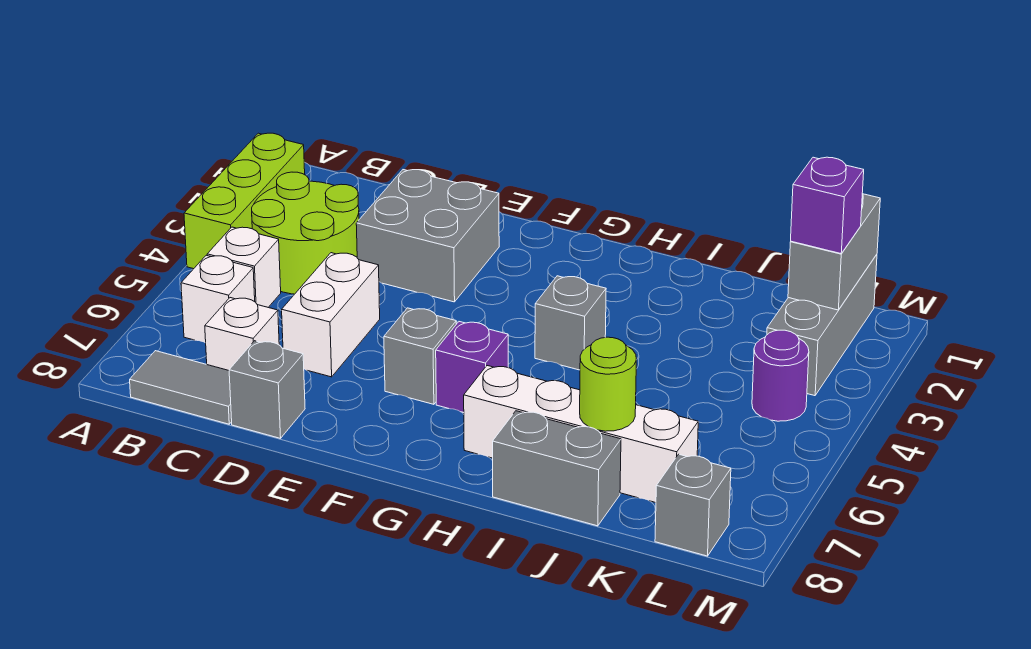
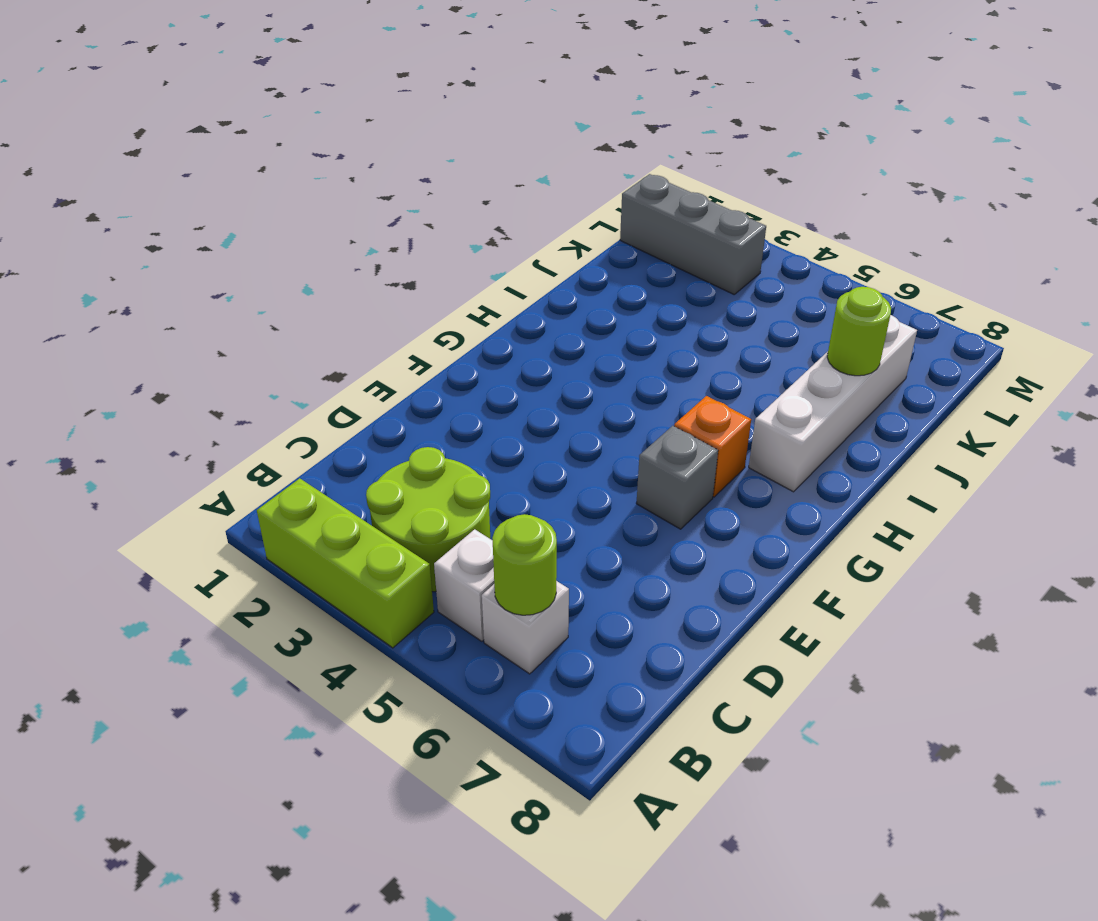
lime 1x1 round brick [492,514,557,615] -> none
orange 1x1 brick [674,396,751,497] -> purple 1x1 brick [436,322,508,412]
none -> grey 1x2 tile [130,351,232,424]
none -> white 1x1 brick [205,298,279,370]
none -> grey 2x2 brick [356,170,499,302]

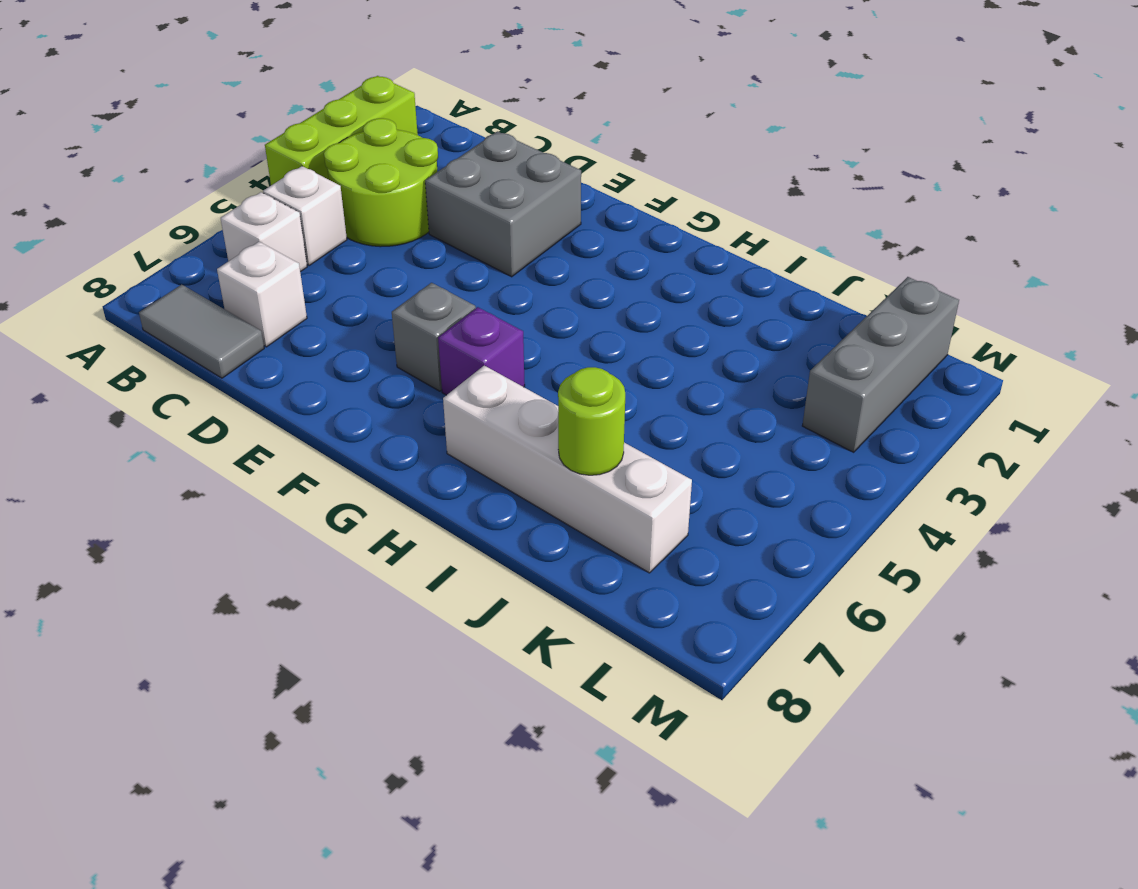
none -> white 1x2 brick [282,253,380,377]
none -> grey 1x1 brick [229,341,305,438]
none -> grey 1x1 brick [535,276,606,370]

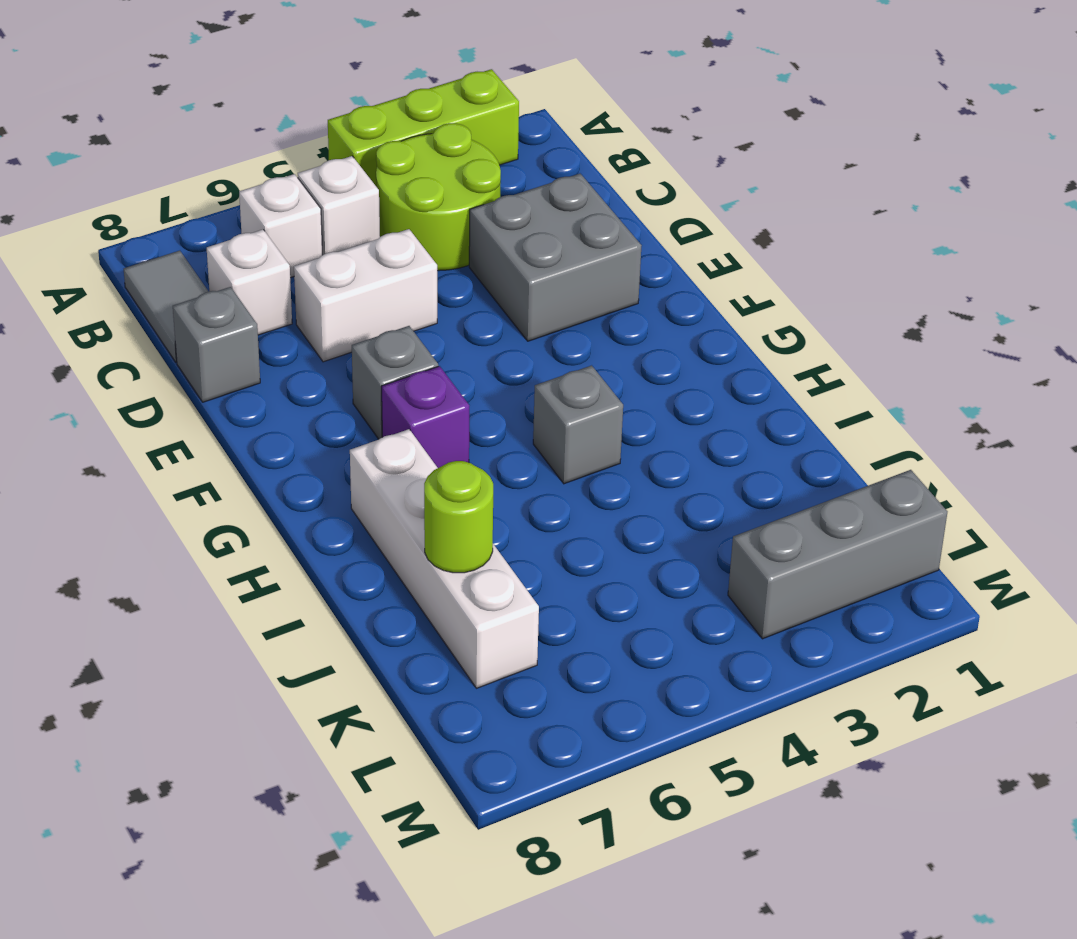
none -> grey 1x2 brick [493,411,621,526]
none -> purple 1x1 round brick [752,330,809,421]
none -> grey 1x1 brick [655,454,731,556]

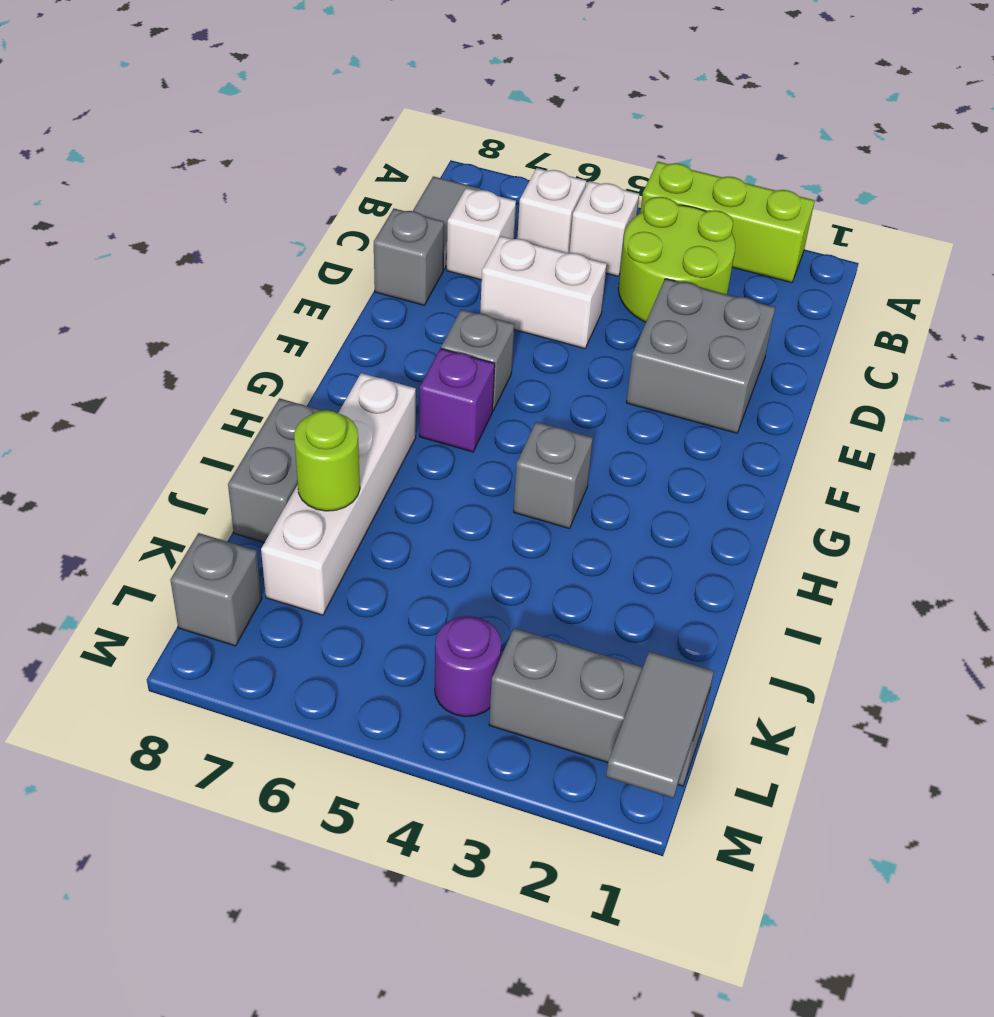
grey 1x2 tile [606,652,714,798] -> grey 1x2 brick [788,194,880,310]
none -> purple 1x1 brick [791,157,864,254]

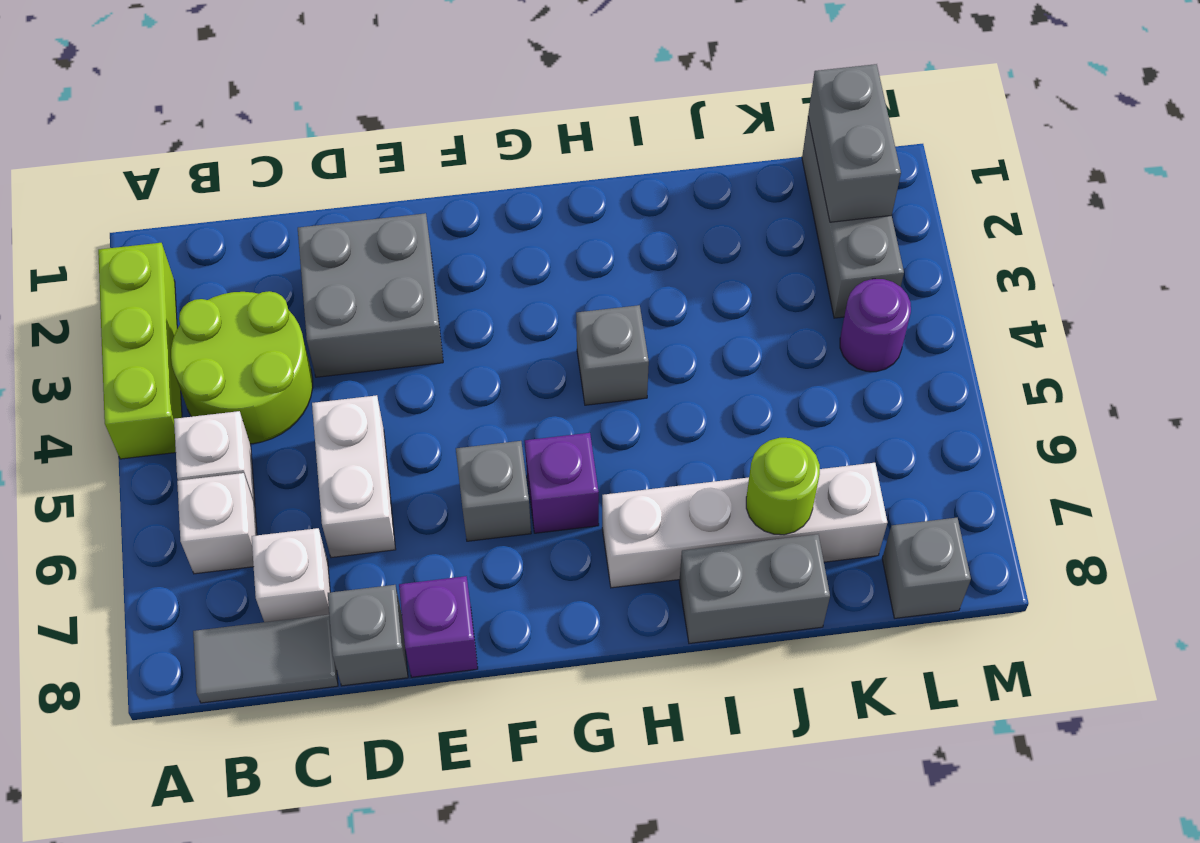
purple 1x1 brick [399,576,478,677] -> purple 1x1 brick moved to [791,157,864,254]

